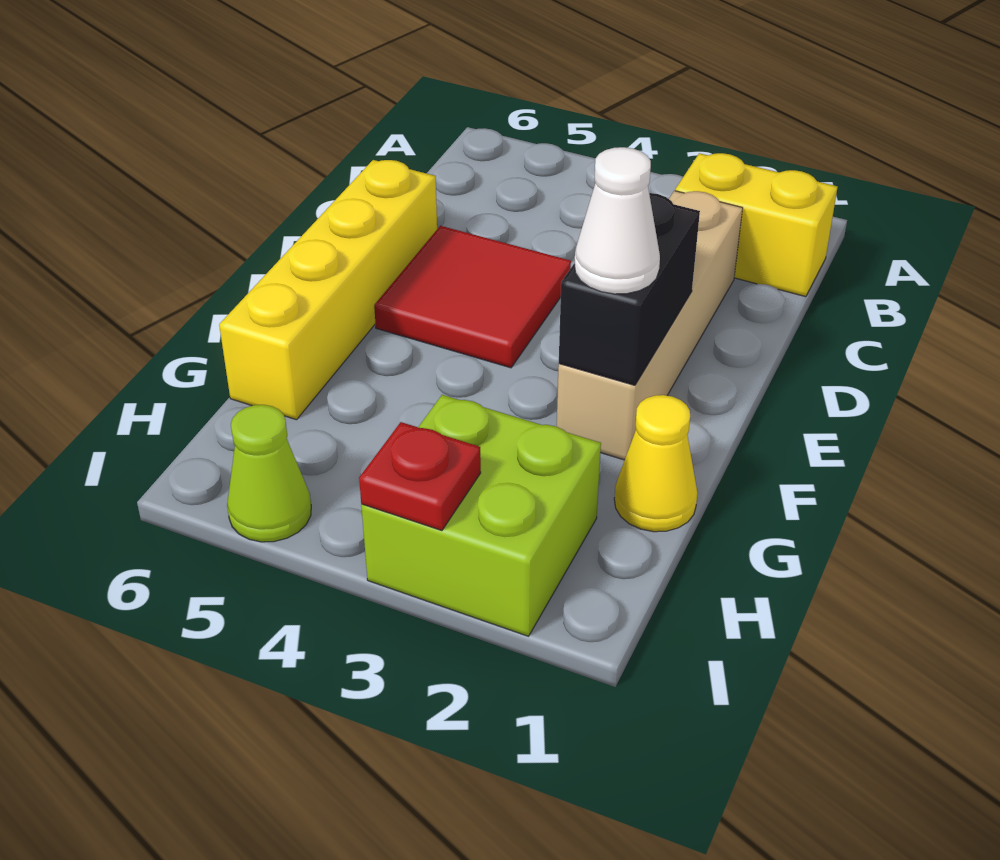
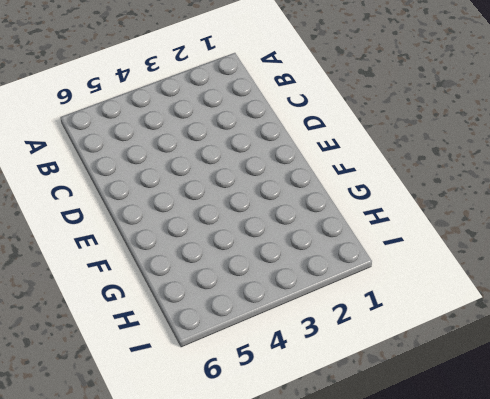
none -> yellow 1x2 brick [675,153,838,297]
none -> tan 1x4 brick [557,191,743,460]

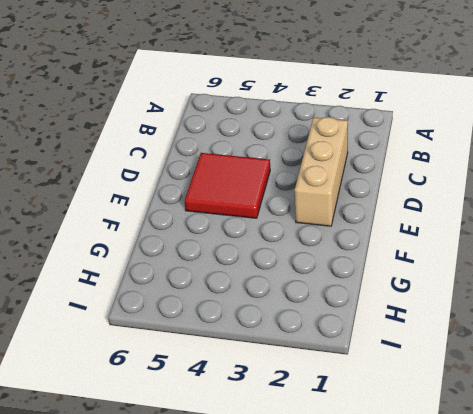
tan 1x3 brick [295,117,348,226] -> tan 1x4 brick [557,191,743,460]
none -> yellow 1x2 brick [675,153,838,297]
none -> yellow 1x4 brick [219,160,437,420]

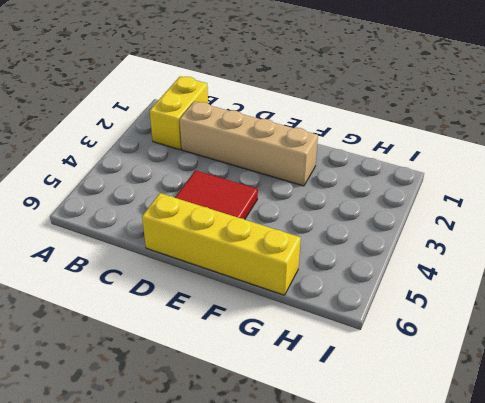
none -> yellow 1x1 cone [614,395,698,532]
none -> lime 2x2 brick [361,395,601,636]

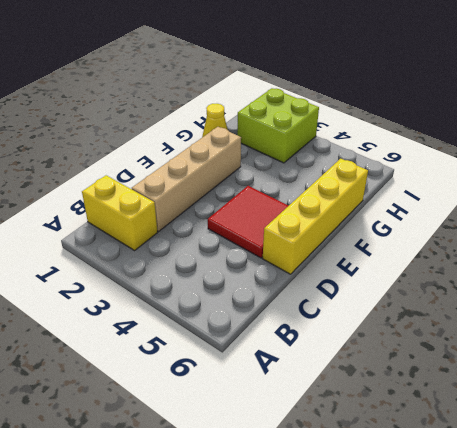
none -> lime 1x1 cone [227,405,311,542]
none -> black 1x2 brick [559,193,700,385]

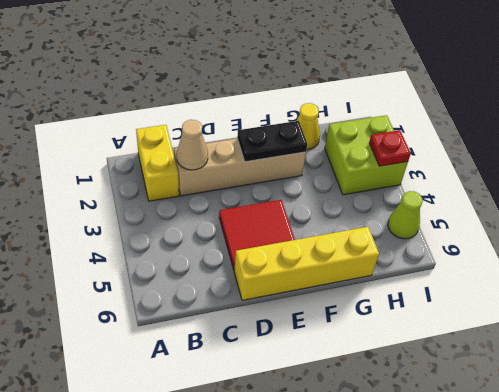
tan 1x1 cone [177,120,208,170] -> none
black 1x2 plate [237,121,307,162] -> black 1x2 brick [559,193,700,385]
none -> white 1x1 cone [574,147,660,294]

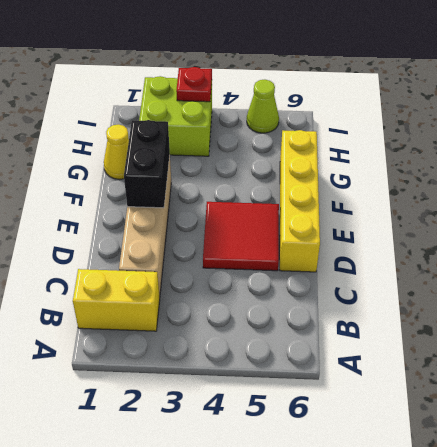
none -> white 1x1 cone [574,147,660,294]

